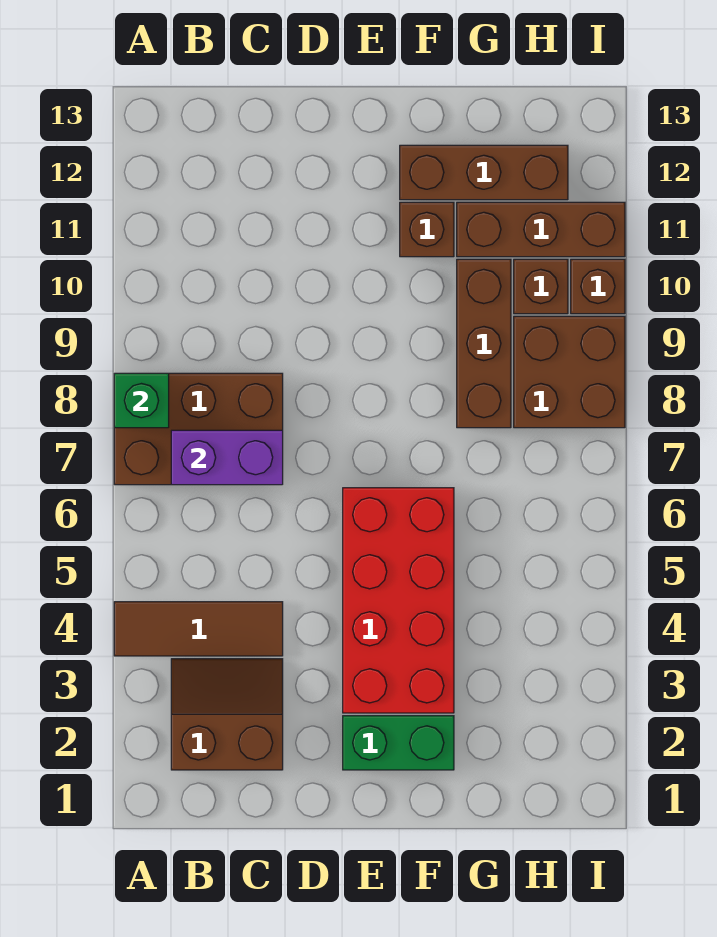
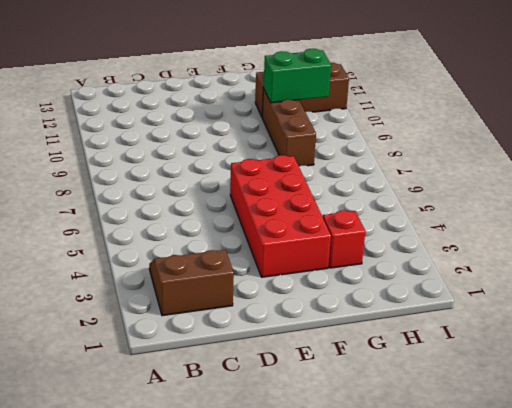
red 1x1 brick [323,211,365,268] -> none
green 1x2 brick [263,49,331,103] -> green 1x2 brick moved to [343,716,454,770]
none -> brown 1x3 tile [114,602,283,656]
none -> brown 2x3 brick [114,373,283,485]
none -> brown 1x1 brick [400,202,454,257]

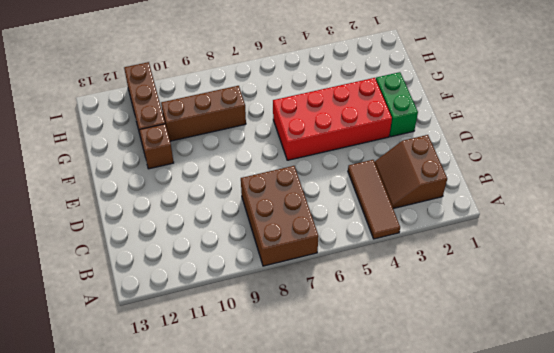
none -> brown 1x3 brick [400,145,568,200]
none -> brown 2x2 brick [514,316,625,428]
none -> brown 1x1 brick [514,259,568,314]

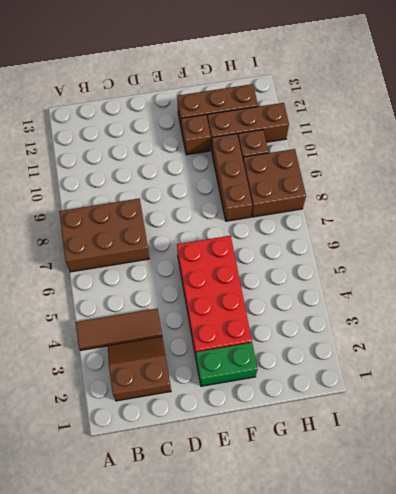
none -> brown 1x1 brick [571,259,625,314]
none -> green 1x1 brick [114,373,169,428]
none -> purple 1x2 brick [171,430,283,485]

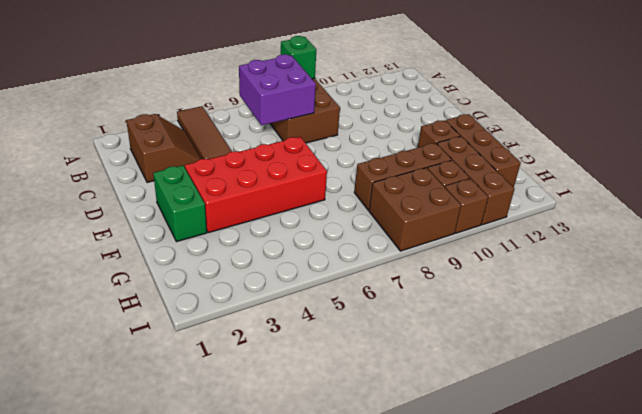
purple 2x2 brick [239,54,316,125] -> purple 1x2 brick [171,430,283,485]

